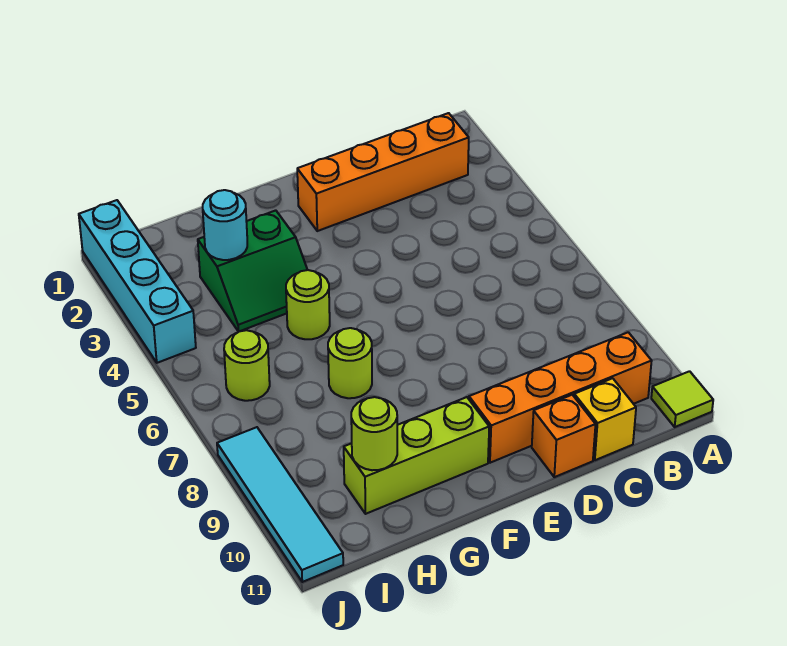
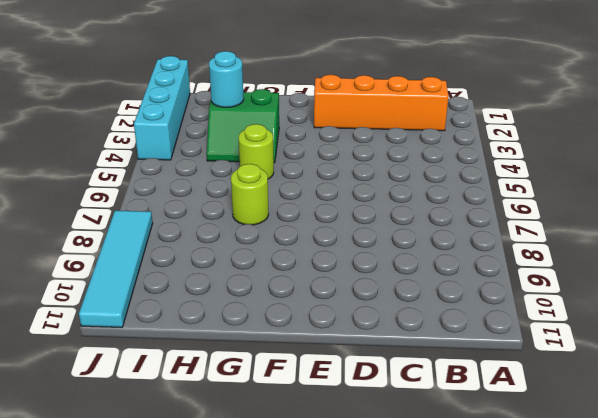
none -> lime 1x1 tile [651,371,713,427]
none -> orange 1x4 brick [469,332,652,463]
none -> yellow 1x1 brick [574,378,636,460]

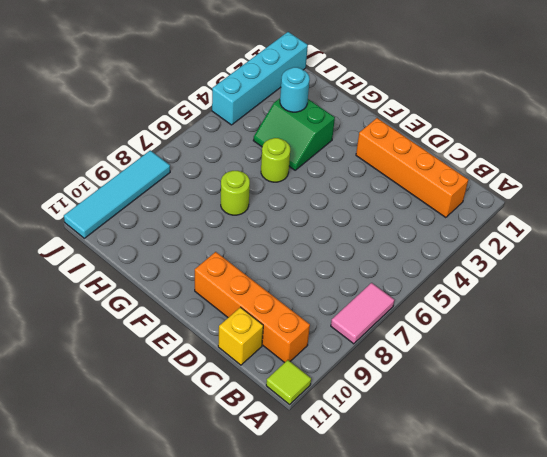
pink 1x2 tile [331,283,394,344] -> none
none -> orange 1x1 brick [532,395,596,477]
none -> lime 1x3 brick [344,397,489,514]
none -> lime 1x1 round brick [224,330,270,401]

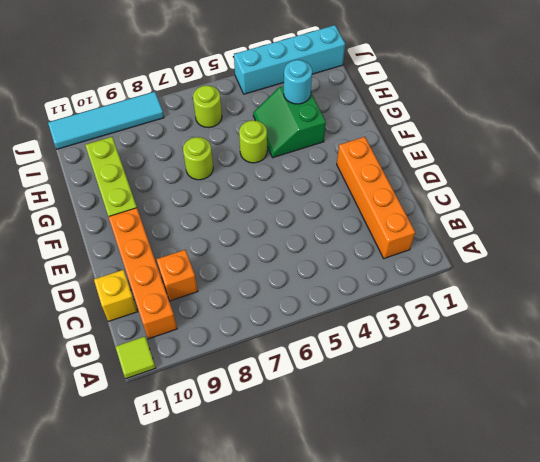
orange 1x1 brick [157,250,198,301] -> orange 1x1 brick moved to [532,395,596,477]
none -> lime 1x1 round brick [351,397,397,470]

